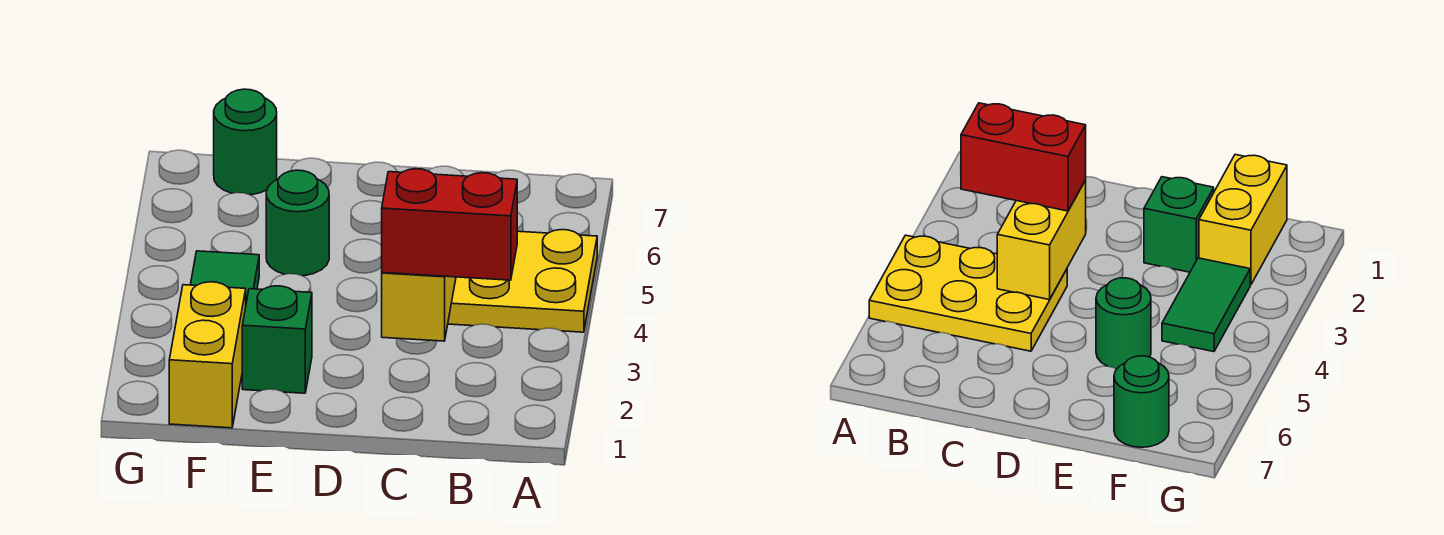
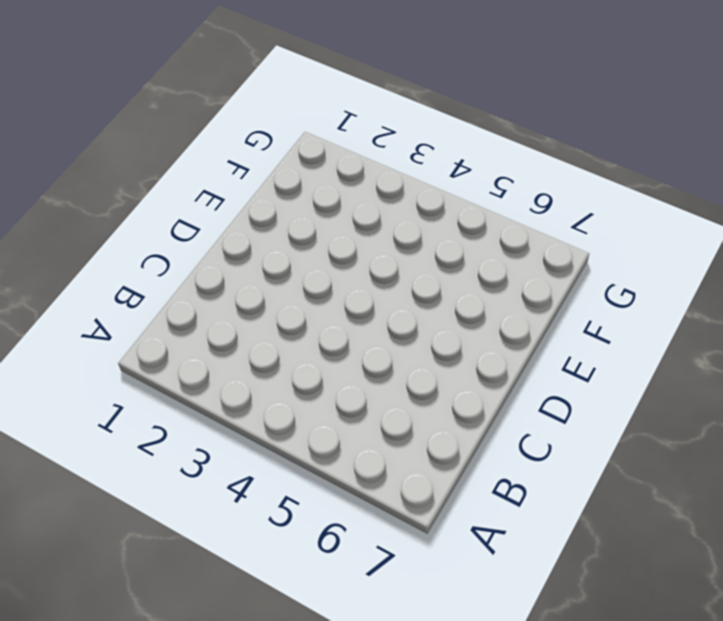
none -> yellow 2x3 plate [448,230,597,332]
none -> green 1x1 brick [242,286,312,393]

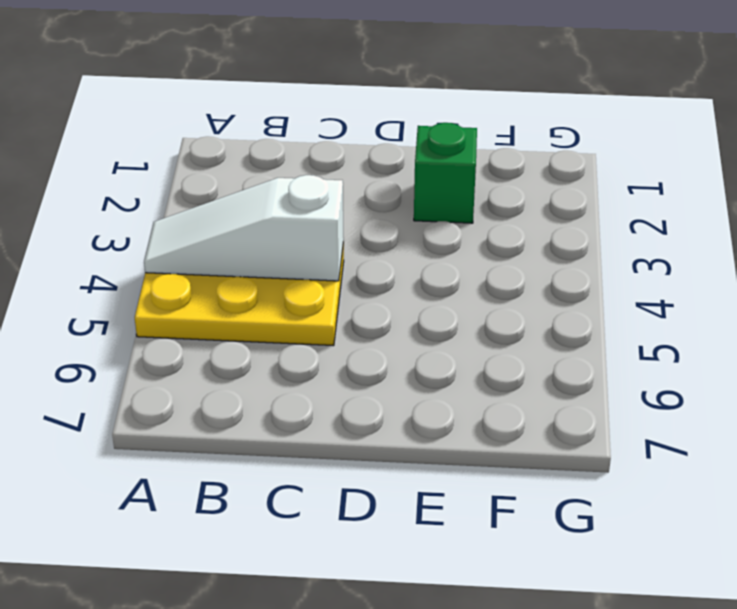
white 1x3 slope [144,175,344,281] -> yellow 1x2 brick [382,273,456,341]
none -> green 1x1 round brick [266,170,329,276]
none -> yellow 1x2 brick [169,282,246,428]

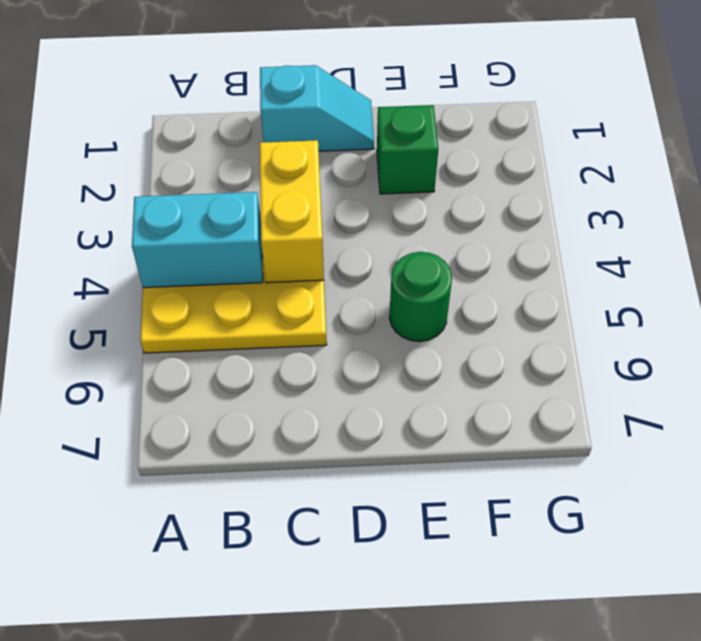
cyan 1x2 brick [132,192,263,288] -> none
cyan 1x2 slope [260,65,374,151] -> none
none -> yellow 1x2 brick [169,282,246,428]
none -> green 1x2 tile [190,251,259,303]

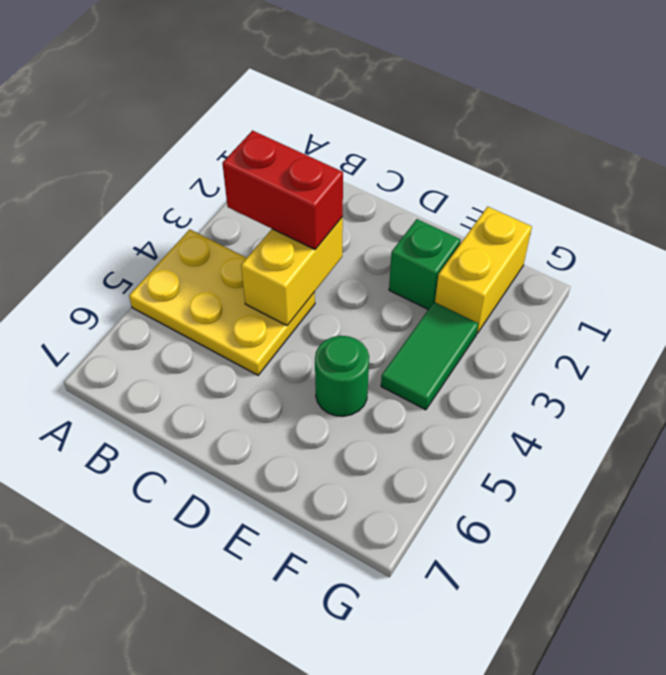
none -> green 1x1 round brick [214,89,277,195]

